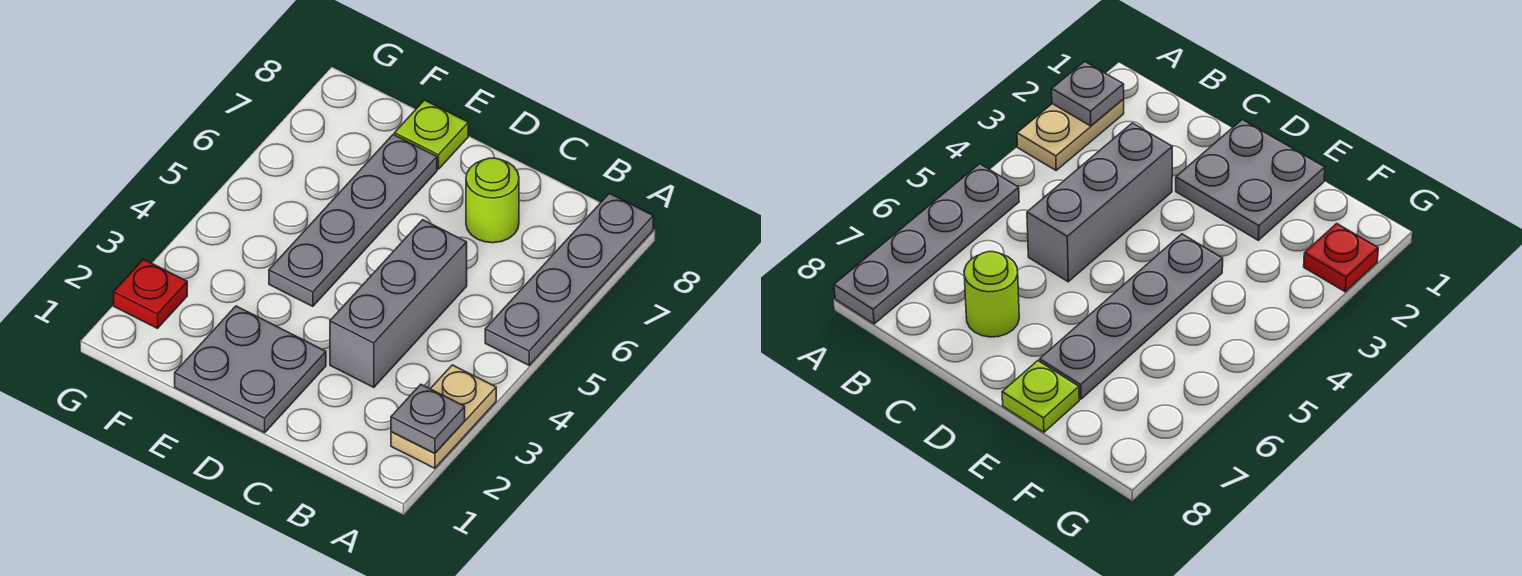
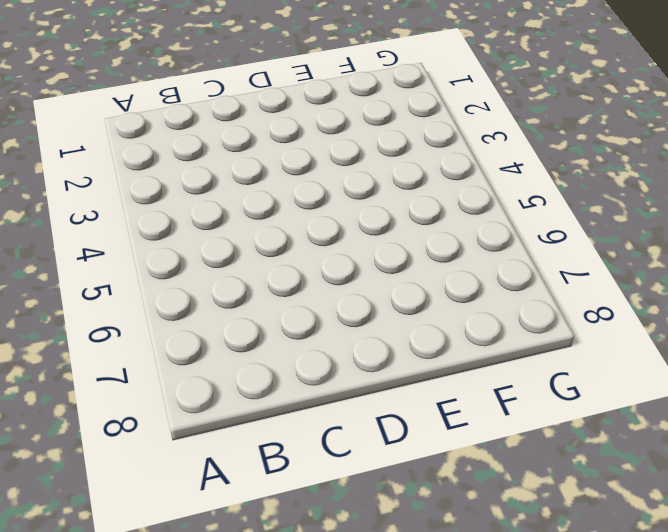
none -> tan 1x2 plate [391,365,496,468]
none -> grey 1x4 plate [485,194,653,365]

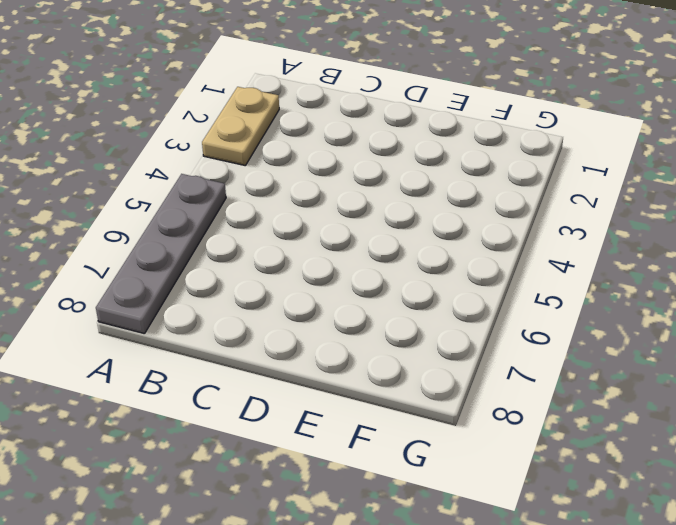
none -> grey 1x3 brick [330,220,467,387]
none -> lime 1x1 round brick [466,158,519,243]

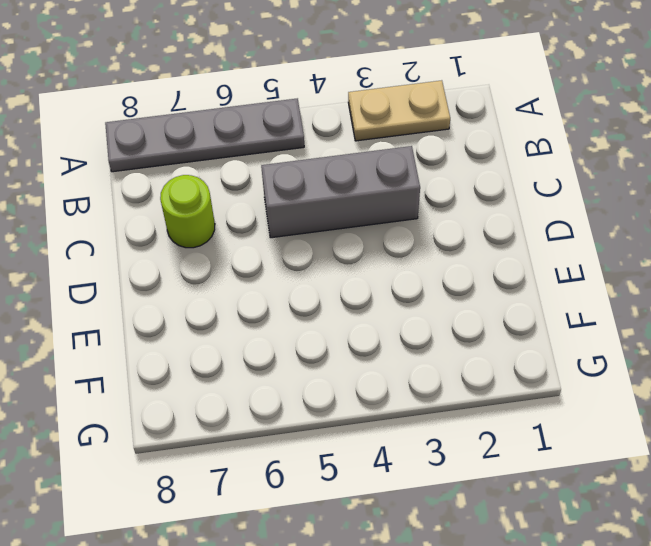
none -> grey 2x2 plate [175,306,326,433]
none -> grey 1x4 plate [269,135,437,306]

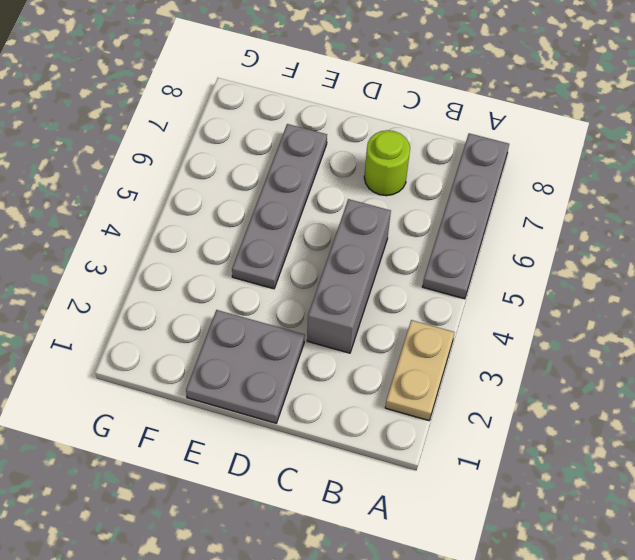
none -> lime 1x1 plate [395,100,468,169]
none -> red 1x1 plate [114,259,187,328]

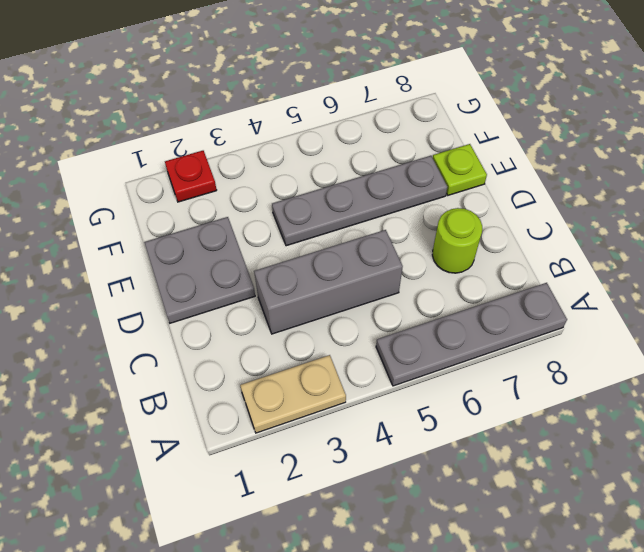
none -> grey 1x1 plate [391,385,465,454]

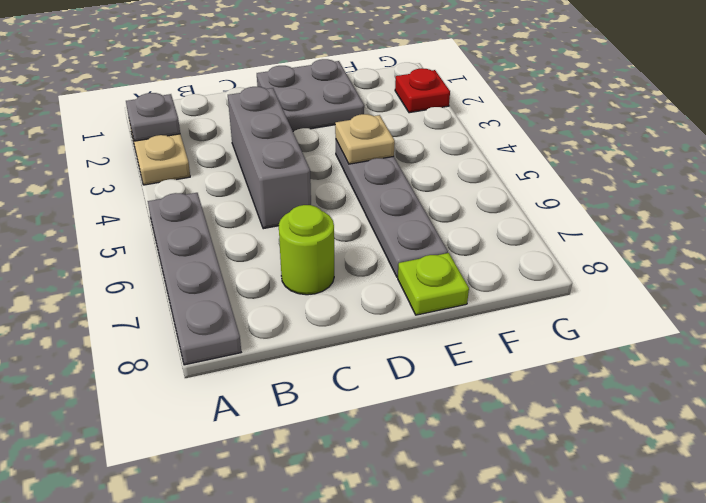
tan 1x1 plate [335,114,395,164] -> none

